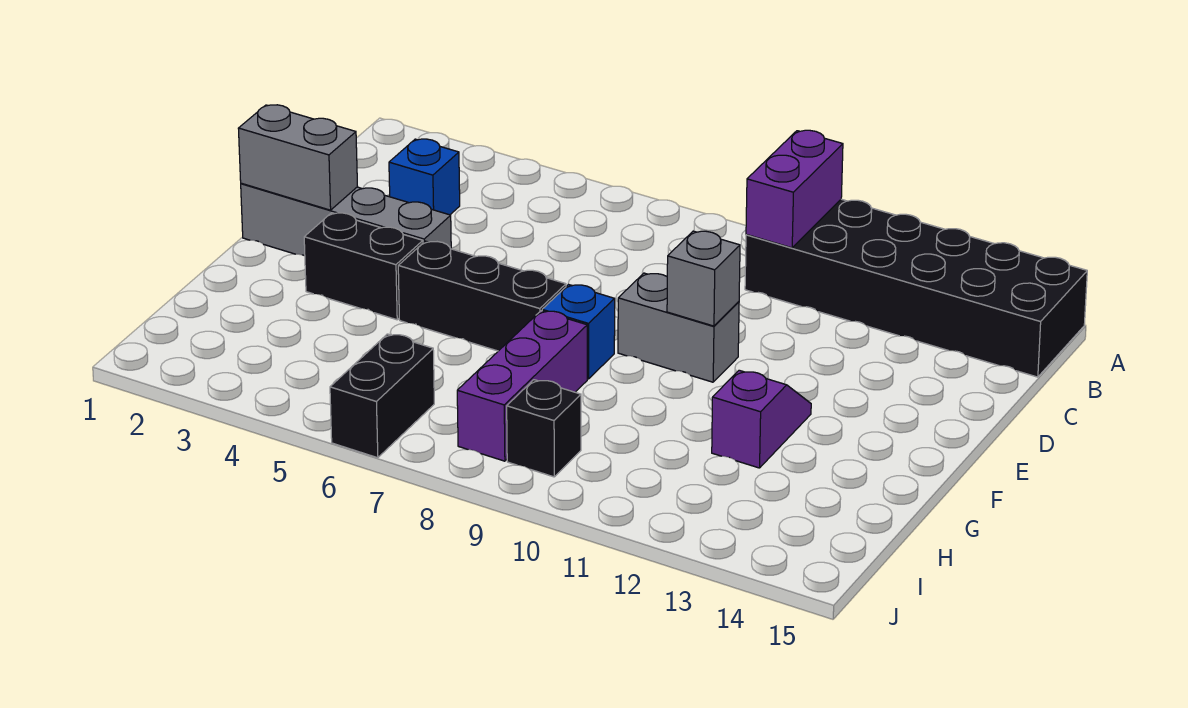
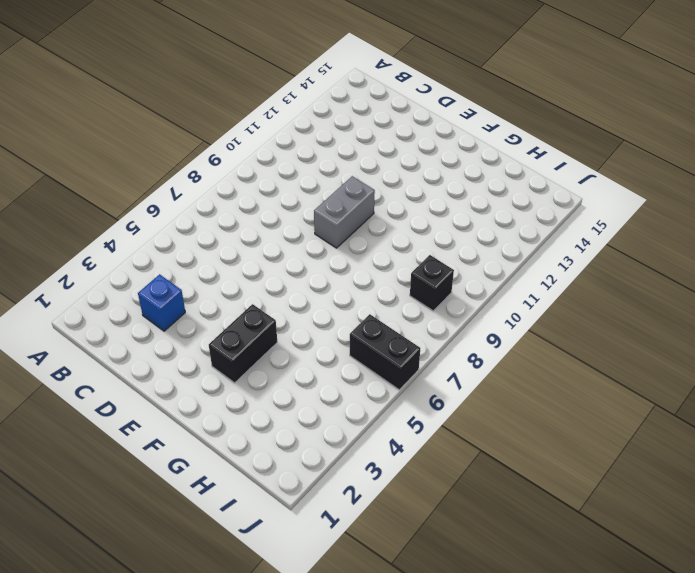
none -> black 2x6 brick [745,199,1087,377]
none -> grey 1x4 brick [241,183,451,256]
none -> black 1x3 brick [398,241,566,351]

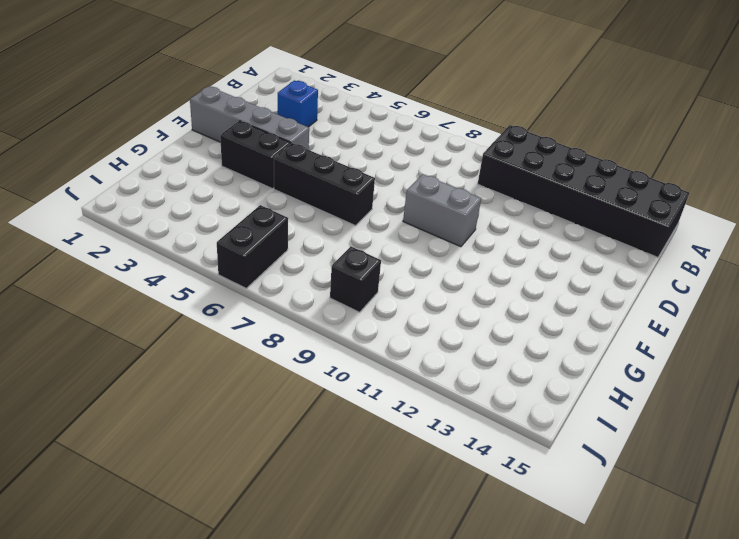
none -> blue 1x1 brick [542,284,615,379]
none -> purple 1x2 slope [712,370,811,468]
none -> purple 1x3 brick [457,311,587,461]

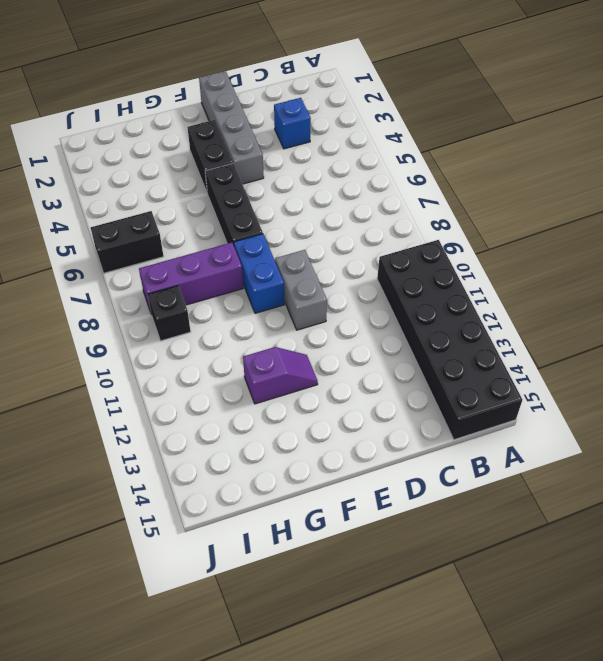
blue 1x2 brick [234,234,284,313] -> blue 1x1 brick [542,284,615,379]
none -> purple 1x2 brick [746,130,843,248]
none -> grey 1x2 brick [238,105,357,210]
none -> grey 1x1 brick [667,231,740,326]

